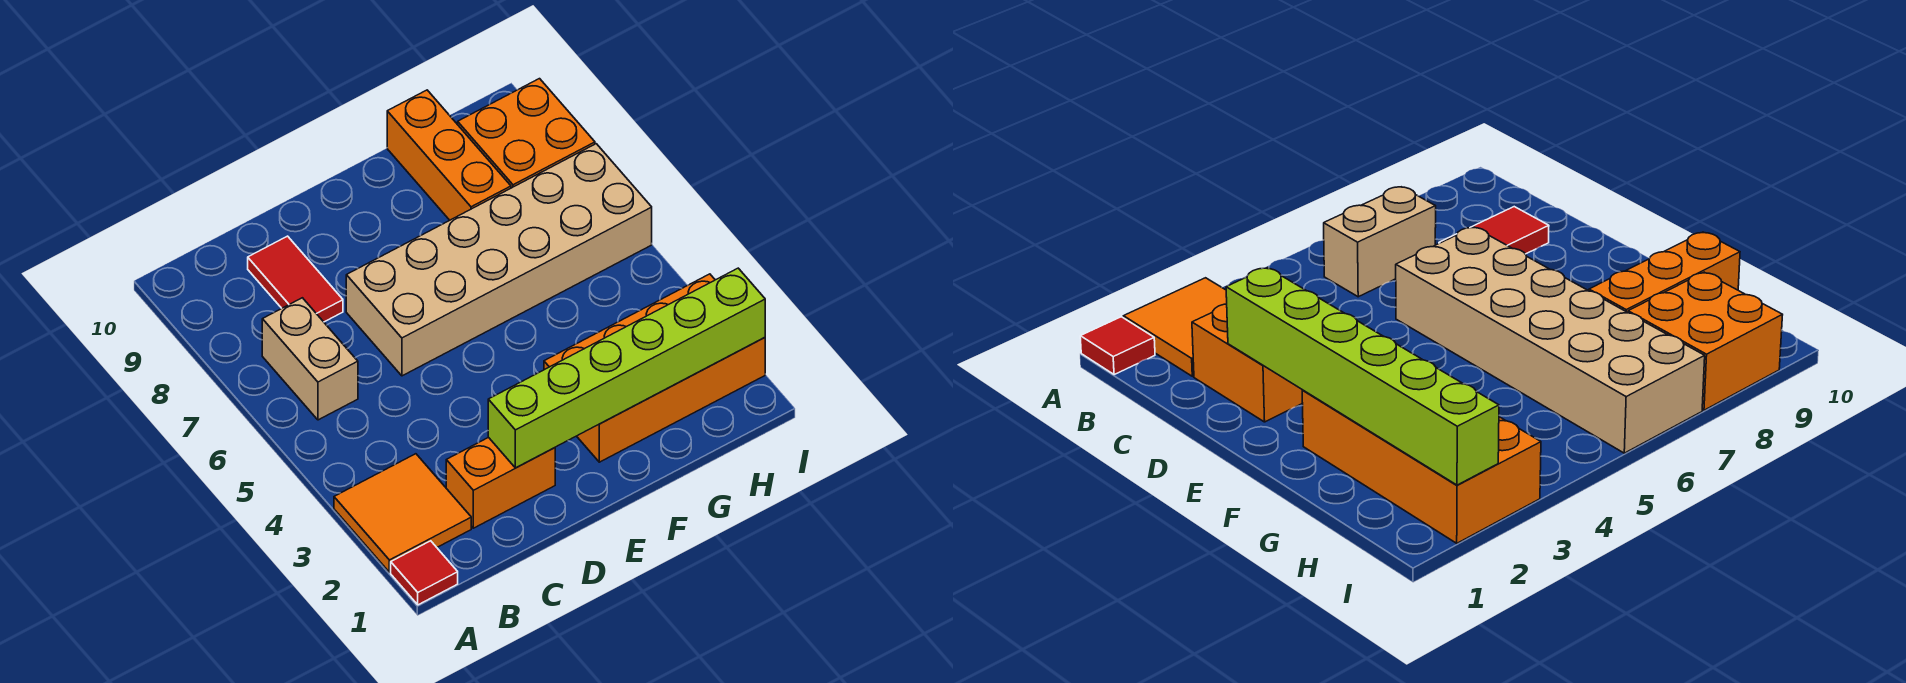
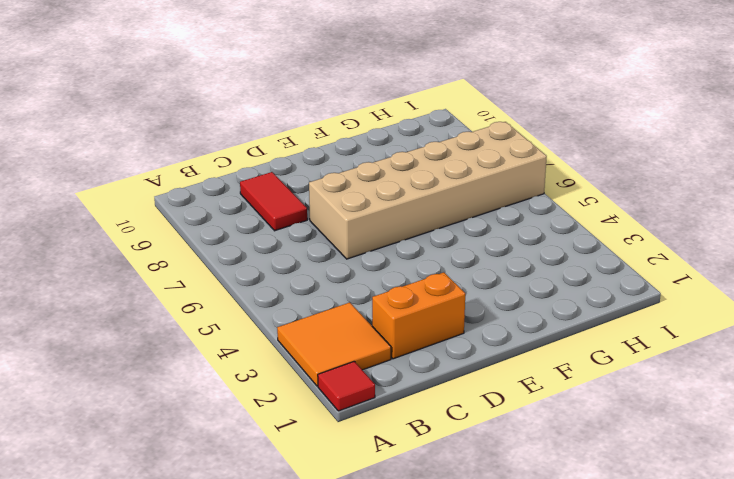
none -> tan 1x2 brick [262,298,358,420]
none -> orange 2x4 brick [544,274,765,462]

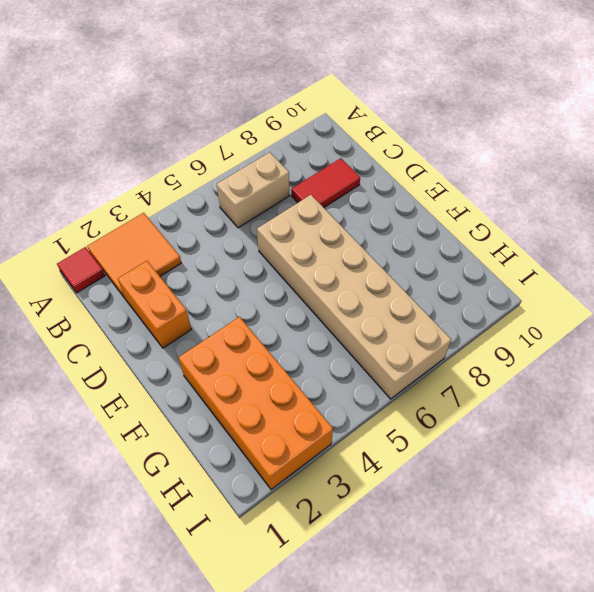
none -> orange 1x3 brick [387,90,511,220]
none -> orange 2x2 brick [458,79,595,188]

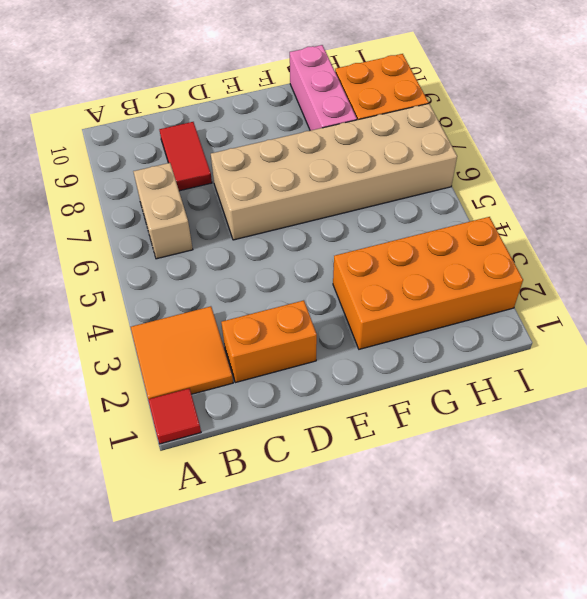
pink 1x3 brick [290,45,357,131] -> orange 1x3 brick [387,90,511,220]
none -> lime 1x6 brick [488,268,765,468]

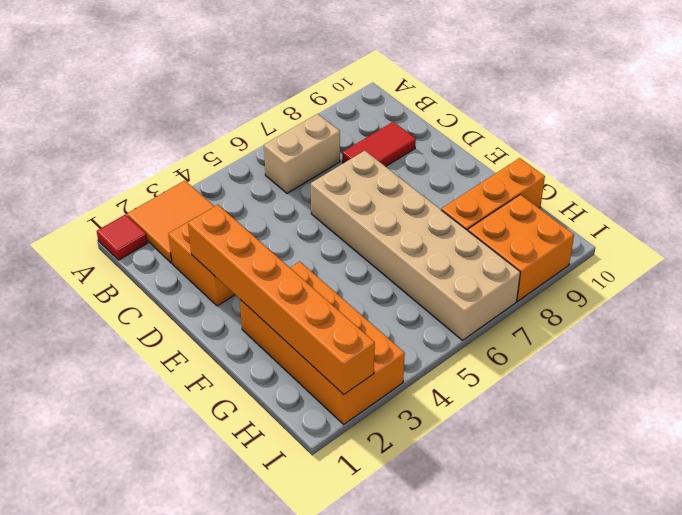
orange 1x6 brick [188,205,375,395] -> lime 1x6 brick [488,268,765,468]

